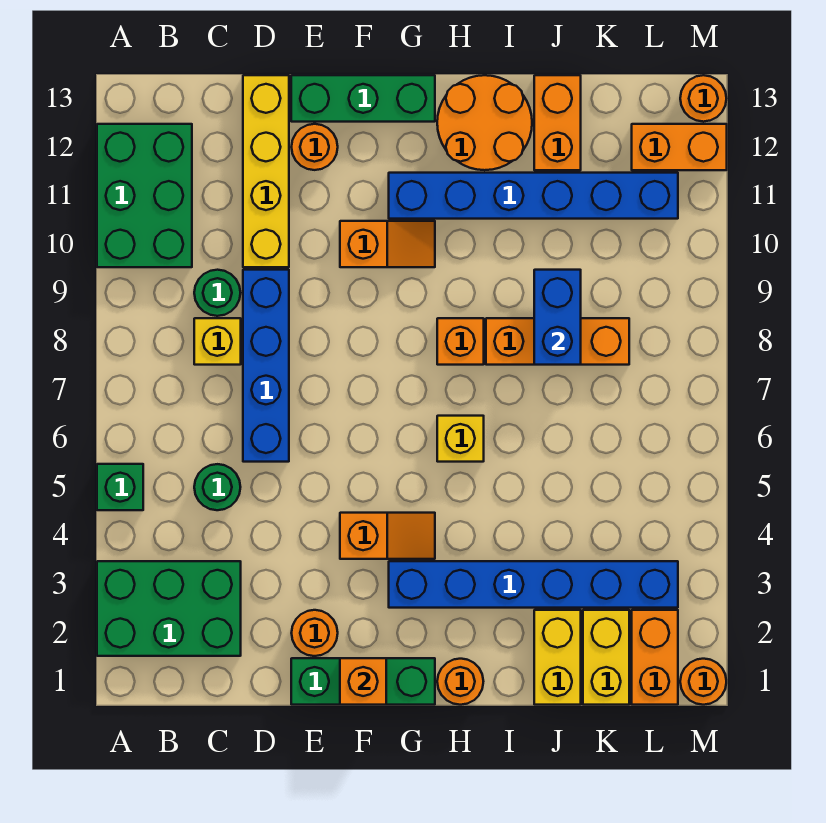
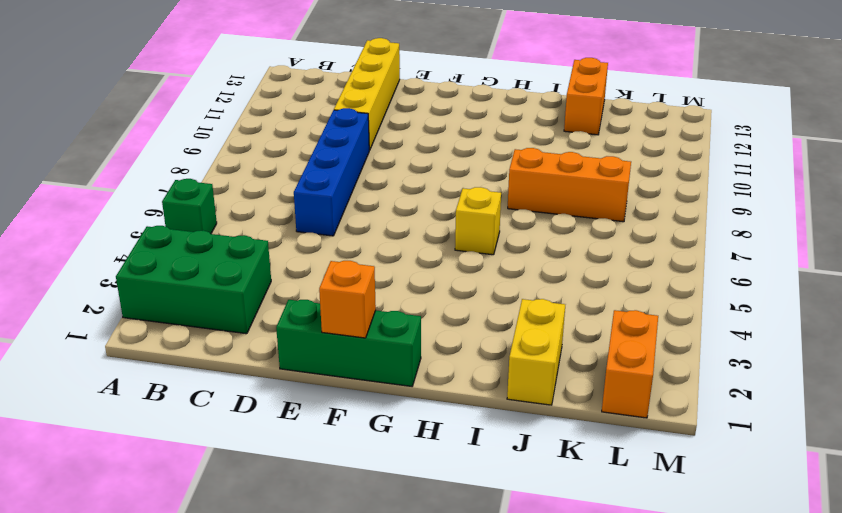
none -> green 2x3 brick [97,124,192,267]
none -> green 1x1 round brick [194,464,240,510]
none -> yellow 1x1 brick [194,318,241,365]
none -> green 1x1 round brick [194,270,240,316]

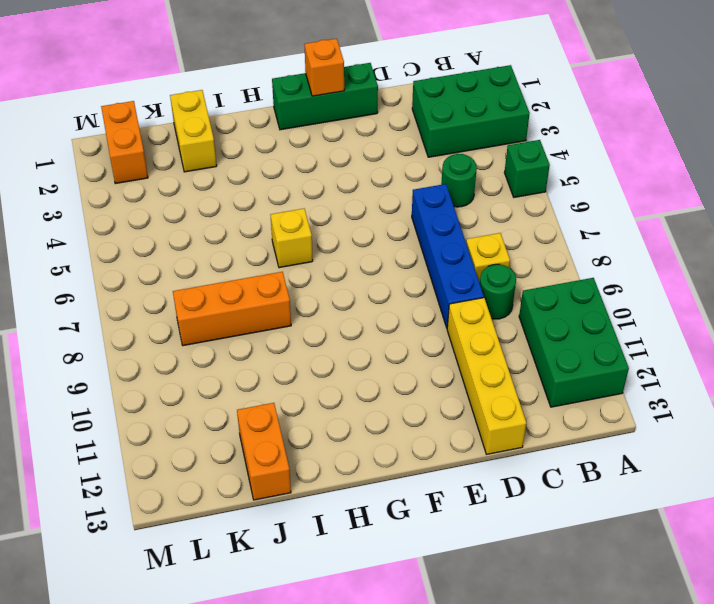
none -> orange 1x1 round brick [292,610,338,656]
none -> orange 1x1 round brick [292,124,338,170]
none -> green 1x3 brick [291,75,435,122]
none -> orange 1x2 slope [340,513,435,559]

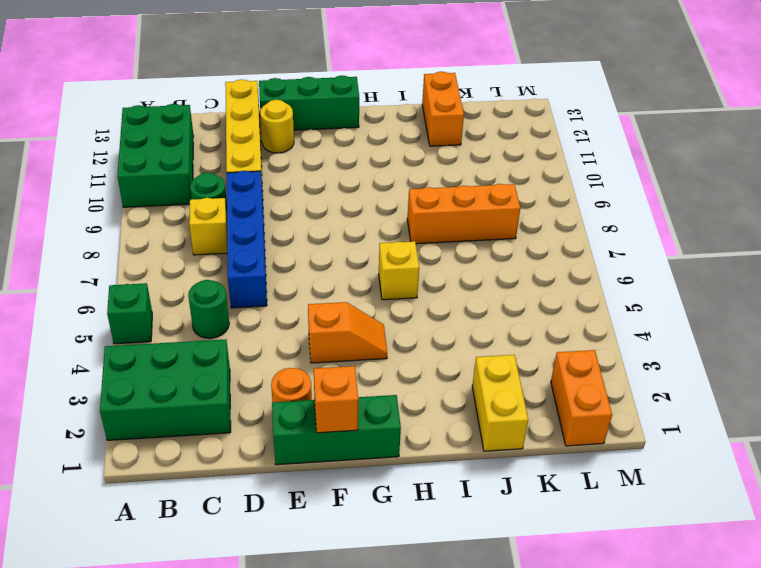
yellow 1x1 round brick [260,100,294,153] -> orange 1x1 round brick [292,124,338,170]
none -> orange 1x2 slope [340,221,435,267]
none -> blue 1x6 brick [389,561,678,608]
none -> blue 1x6 brick [389,173,678,219]
none -> orange 1x1 round brick [437,659,483,705]

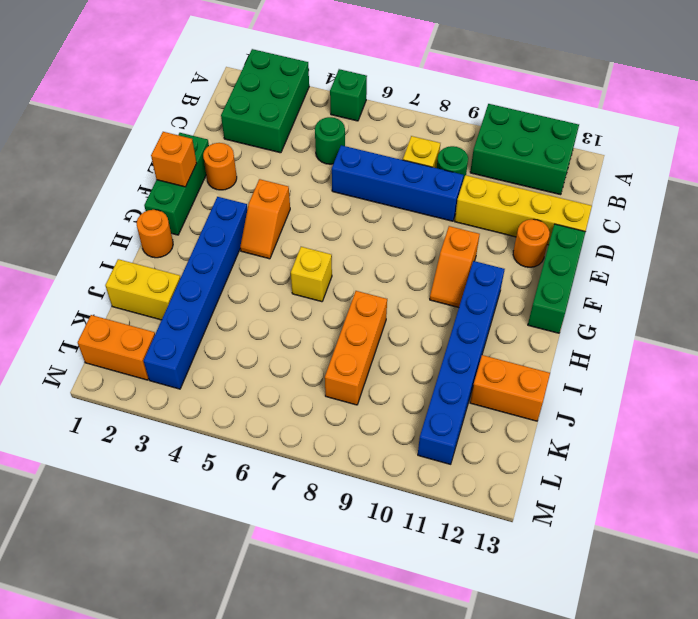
none -> orange 1x1 brick [437,318,484,365]
none -> orange 2x2 round brick [437,75,532,170]
none -> yellow 1x2 brick [583,610,629,705]
none -> orange 1x2 brick [632,124,727,170]

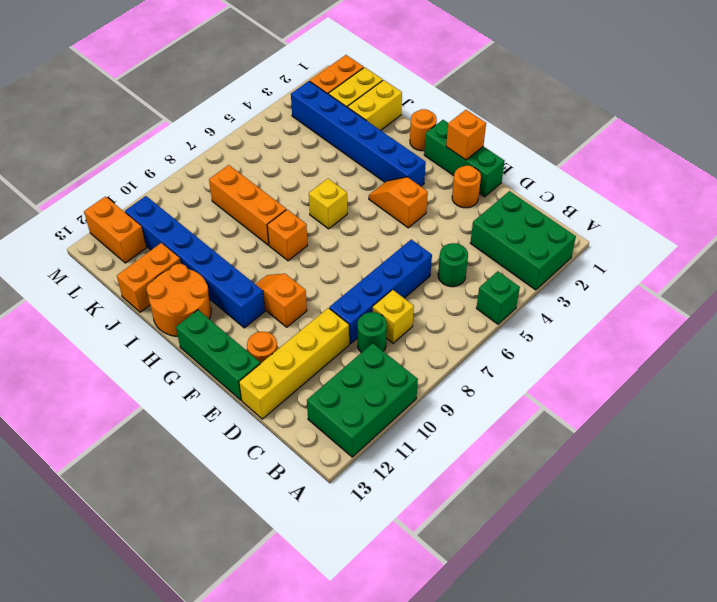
none -> orange 1x1 round brick [680,659,726,705]
none -> orange 1x1 round brick [680,75,726,122]
none -> blue 1x2 brick [534,270,581,365]

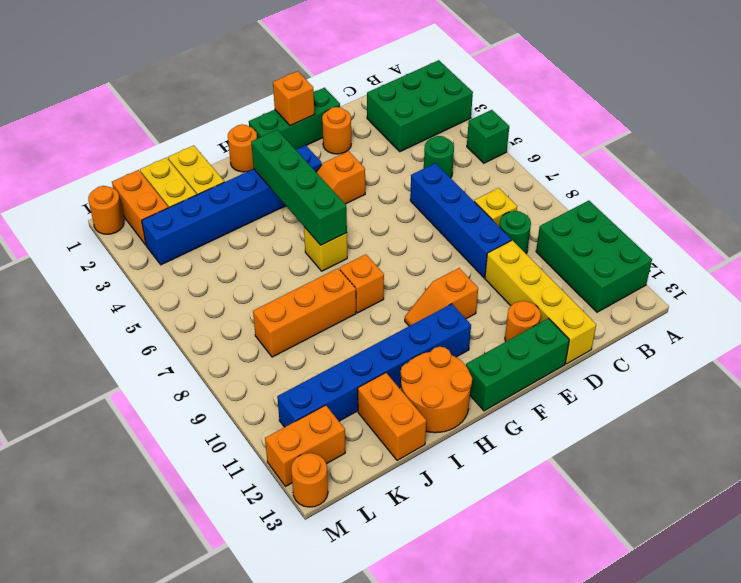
green 1x4 brick [251,130,347,245] -> none
none -> blue 1x2 brick [534,270,581,365]

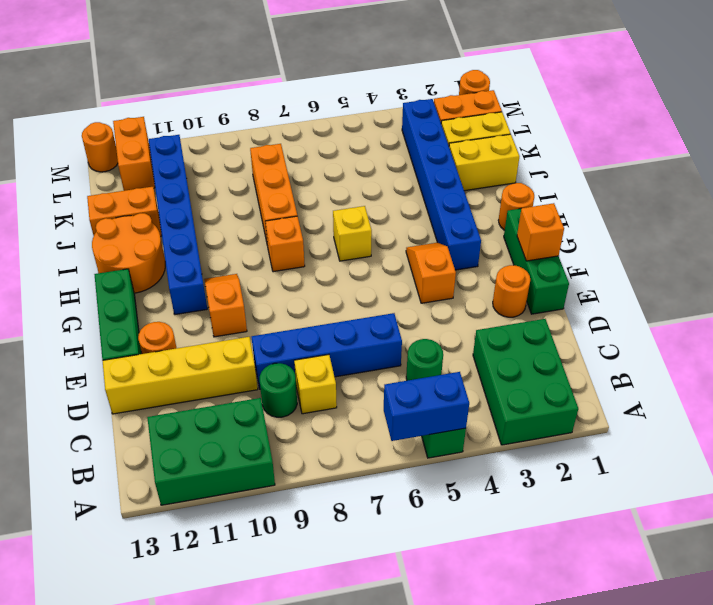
blue 1x2 brick [384,372,469,441] -> blue 1x2 brick moved to [534,270,581,365]

